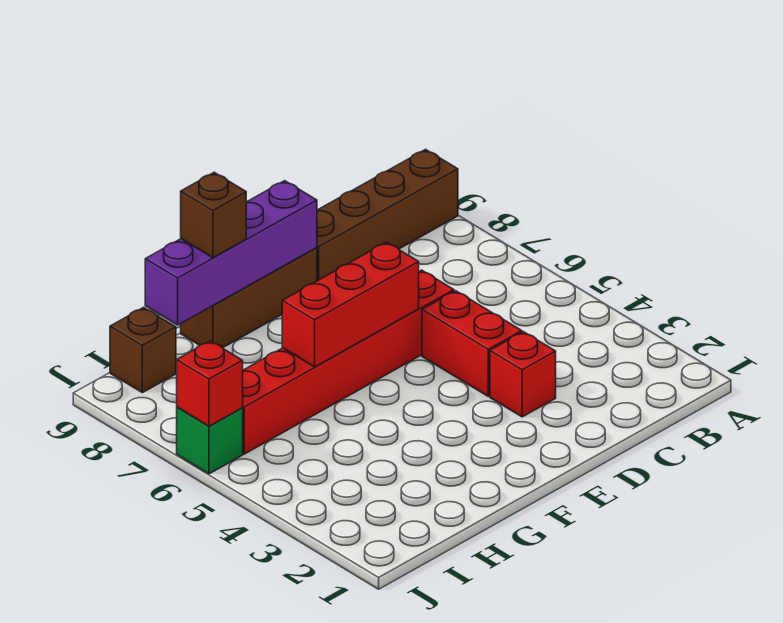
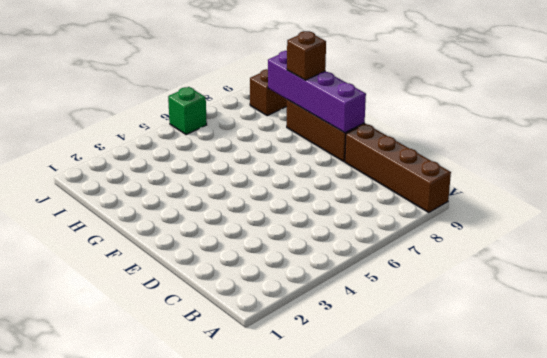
none -> red 1x1 brick [490,332,556,417]
none -> red 1x2 brick [422,291,522,396]

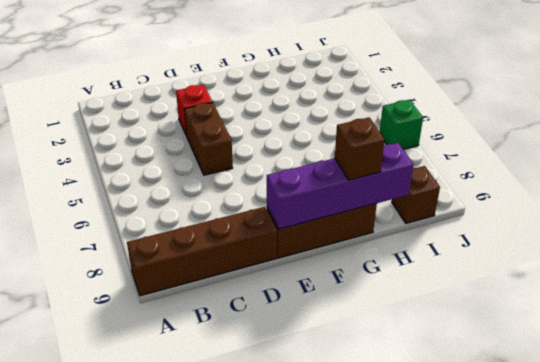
brown 1x2 brick [184,102,233,175] -> red 1x2 brick [422,291,522,396]
none -> red 1x6 brick [243,270,454,454]
none -> red 1x3 brick [282,242,419,367]

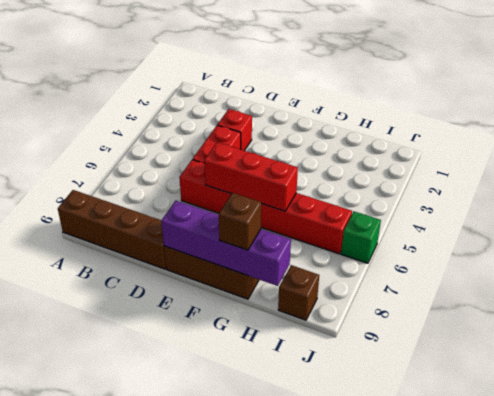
none -> red 1x1 brick [177,341,243,426]

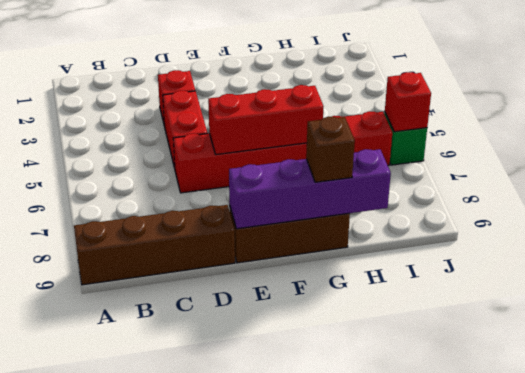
none -> brown 1x1 brick [110,307,176,393]

